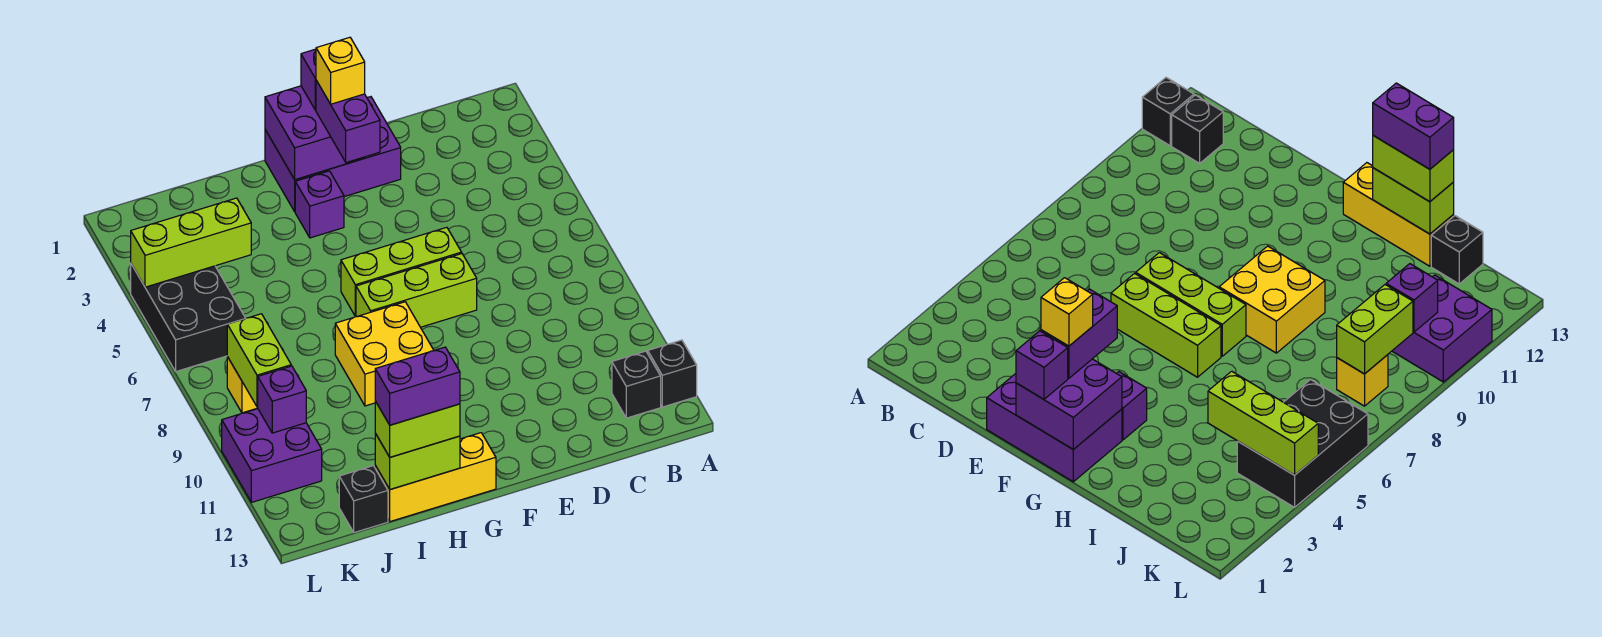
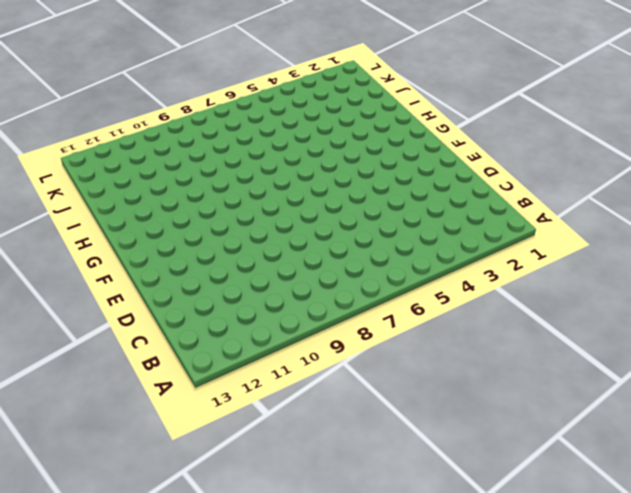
none -> black 1x1 brick [648,340,697,407]
none -> black 1x1 brick [612,351,661,418]
none -> purple 2x3 brick [265,97,401,212]

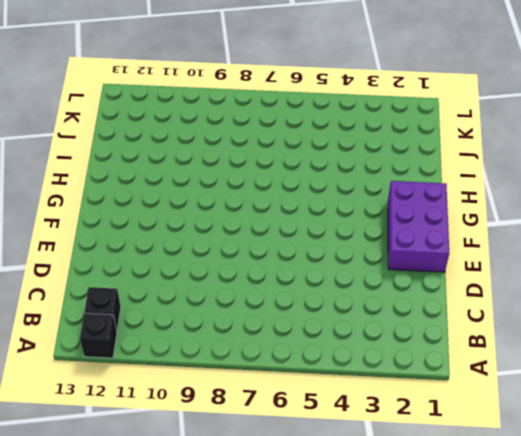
none -> lime 1x3 brick [341,227,462,317]
none -> lime 1x3 brick [356,254,477,327]
none -> purple 1x1 brick [295,171,344,238]

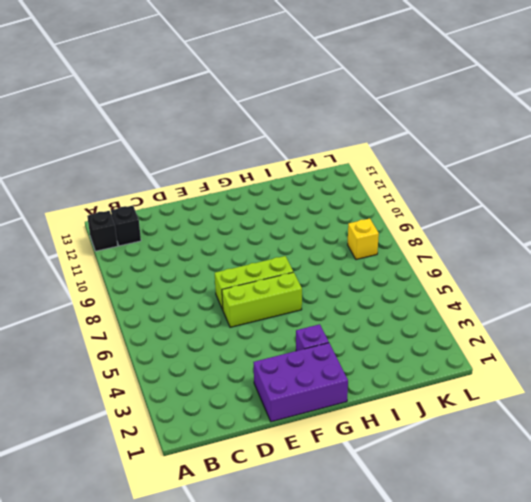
none -> yellow 2x2 brick [335,302,434,406]
none -> yellow 1x3 brick [375,433,496,522]
none -> black 1x1 brick [339,466,388,533]

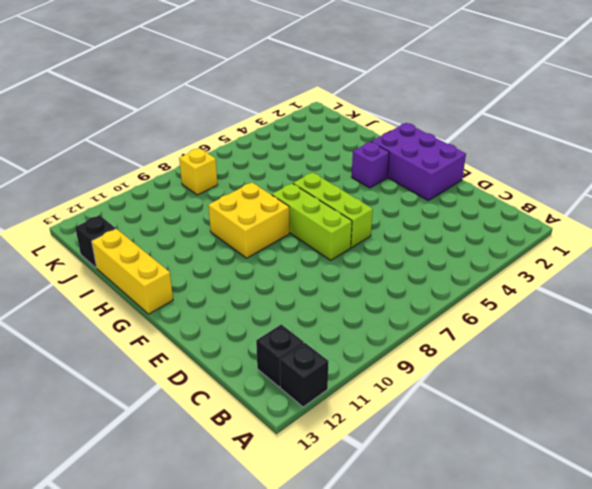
none -> black 2x3 brick [131,264,246,371]
none -> purple 2x2 brick [222,409,322,502]
none -> purple 2x2 brick [265,86,365,180]

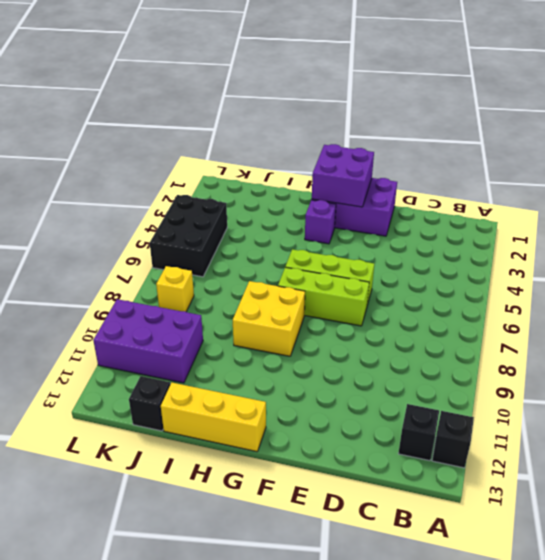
purple 2x3 brick [93,299,203,383] -> purple 2x2 brick [222,409,322,502]
none -> lime 1x2 brick [375,434,460,489]
none -> lime 1x3 brick [131,198,251,287]
none -> lime 1x2 brick [227,314,291,407]

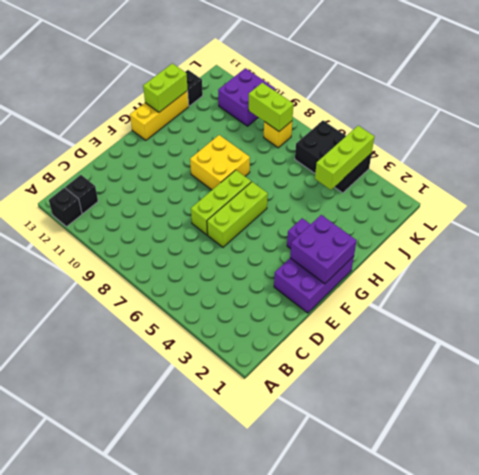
none -> purple 1x1 brick [258,366,306,433]
none -> purple 1x1 brick [301,49,316,110]
none -> purple 1x2 brick [316,80,380,163]

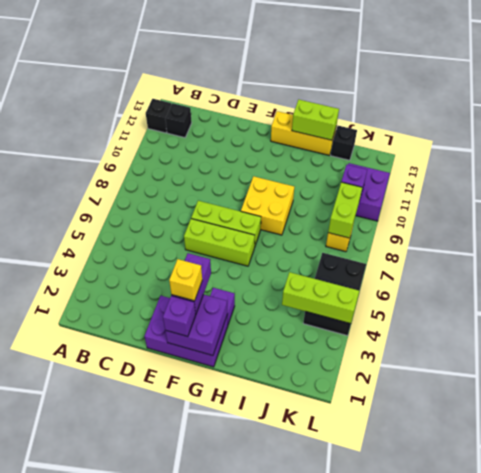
none -> lime 1x2 brick [375,401,460,457]
none -> purple 1x2 brick [375,347,460,425]

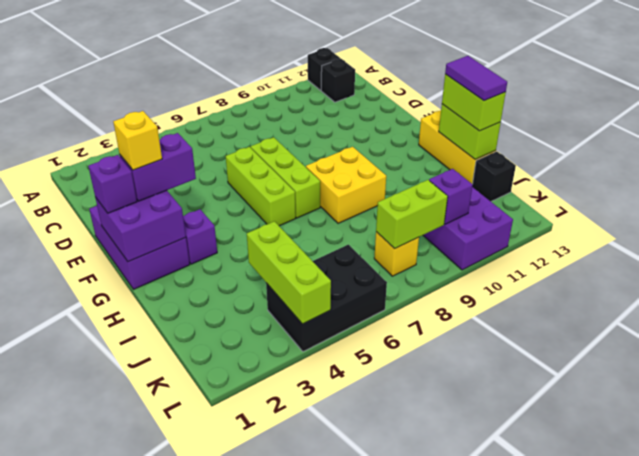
purple 1x2 tile [445,56,507,101] -> purple 1x2 brick [375,347,460,425]

